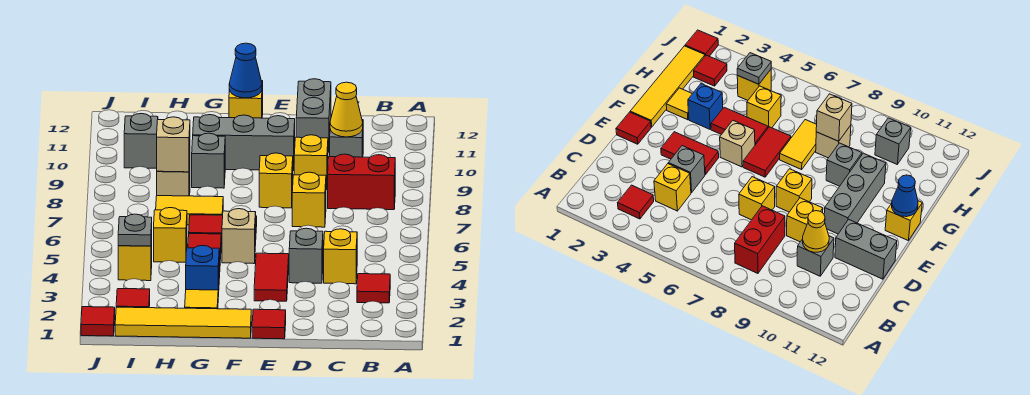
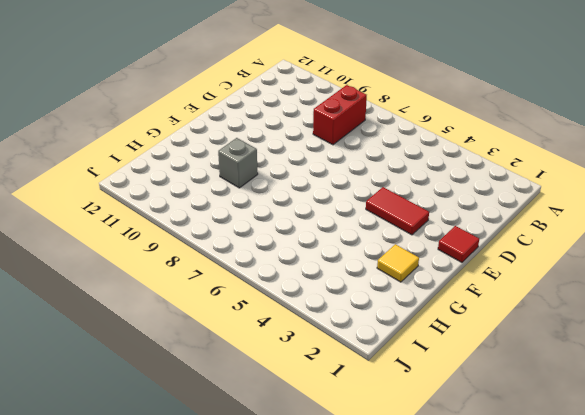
none -> red 1x1 tile [357,274,390,303]
none -> yellow 1x1 brick [324,229,357,284]
none -> grey 1x1 brick [330,120,363,157]
none -> grey 1x1 brick [289,228,323,283]

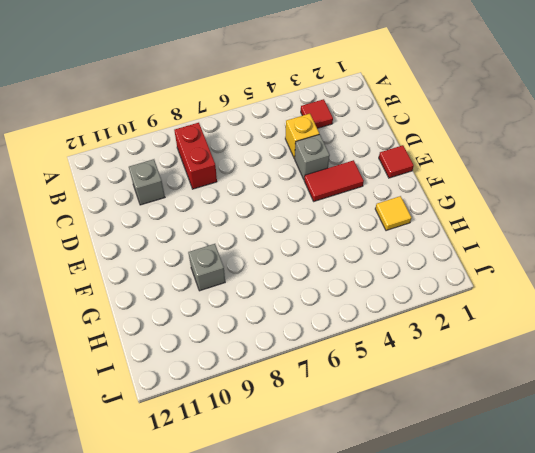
none -> yellow 1x1 brick [292,172,326,227]
none -> yellow 1x1 brick [294,135,328,190]
none -> grey 1x2 brick [296,79,331,152]
none -> yellow 1x1 brick [259,153,293,208]

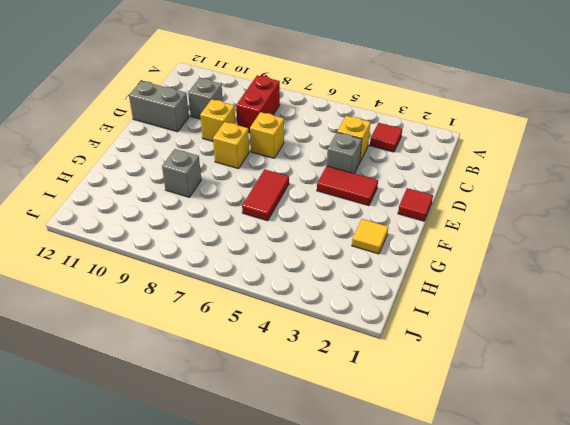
none -> grey 1x3 brick [193,115,295,170]
none -> yellow 1x4 tile [115,307,251,338]
none -> tan 1x1 brick [222,209,256,264]
none -> yellow 1x1 brick [229,81,263,118]

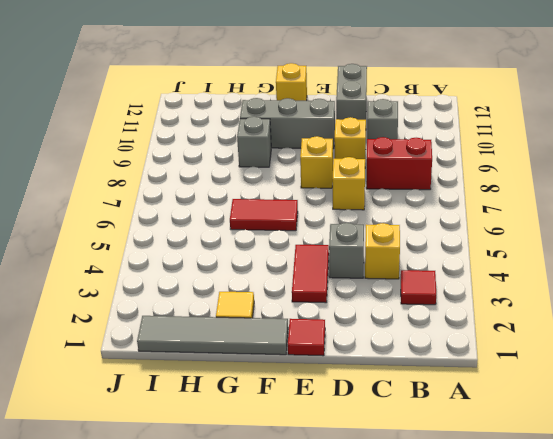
grey 1x4 tile [137,316,288,355] -> yellow 1x4 tile [115,307,251,338]
none -> tan 1x1 brick [222,209,256,264]
none -> blue 1x1 brick [186,245,219,297]
none -> red 1x2 tile [188,234,221,278]
none -> yellow 1x2 tile [156,196,223,225]

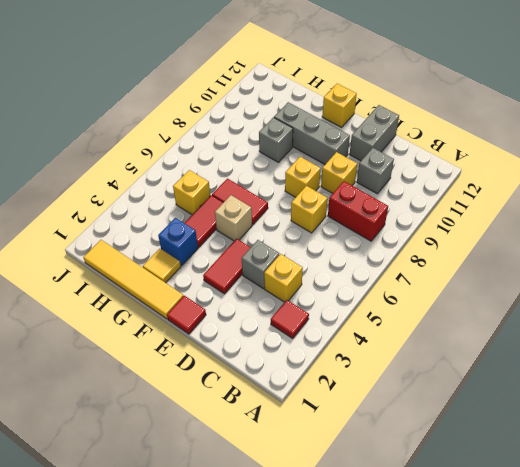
none -> yellow 1x2 tile [156,196,223,225]
none -> tan 1x1 brick [157,164,190,196]
none -> red 1x1 tile [116,289,150,308]
none -> yellow 1x1 brick [118,235,152,281]

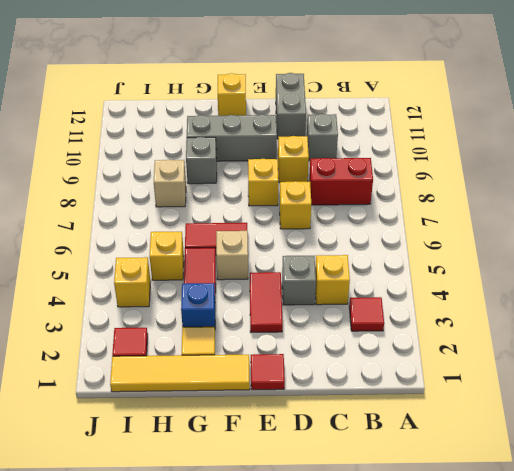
none -> yellow 1x2 tile [156,196,223,225]
none -> grey 1x1 brick [124,113,158,168]
none -> red 1x1 tile [81,307,115,336]
none -> yellow 1x1 cone [330,82,363,137]

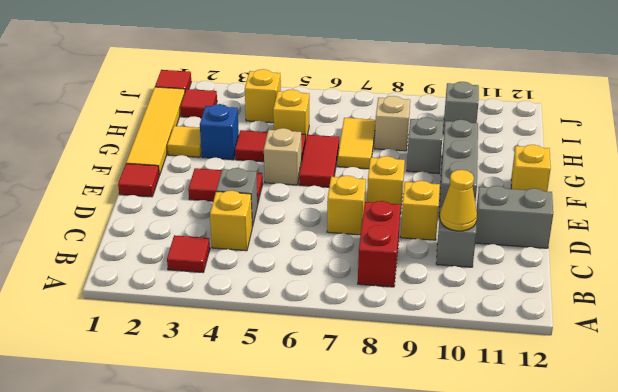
none -> blue 1x1 cone [229,43,262,98]
none -> tan 1x1 brick [157,117,190,172]
none -> grey 1x1 plate [118,214,152,246]

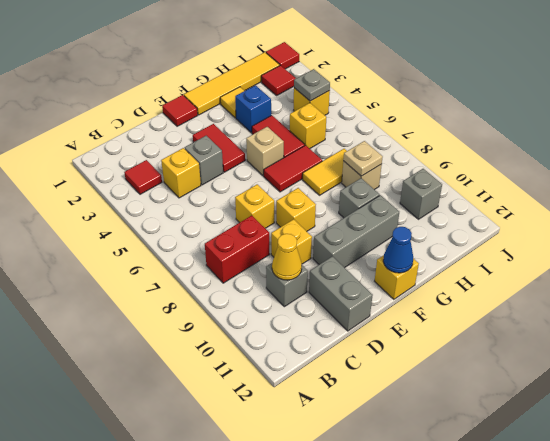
tan 1x1 plate [343,141,383,176] -> tan 1x1 brick [157,117,190,172]

